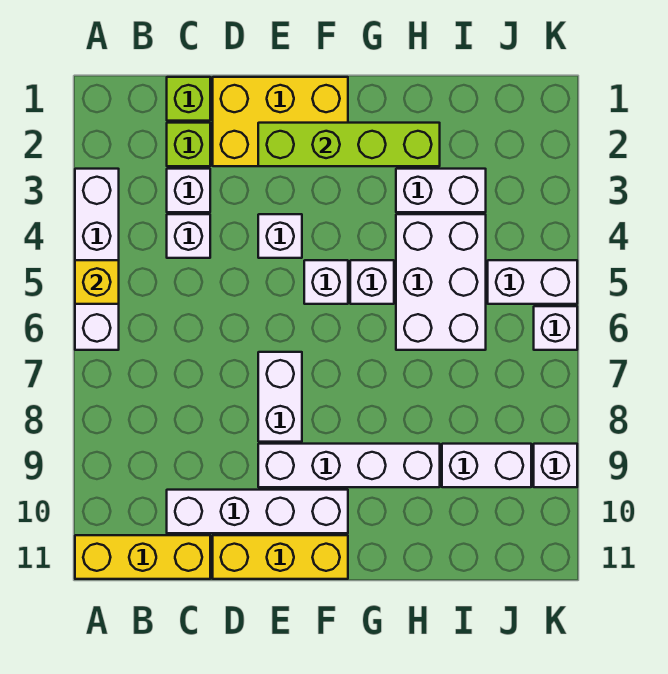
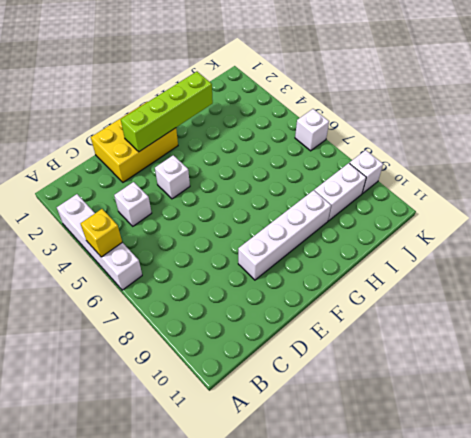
none -> yellow 1x3 brick [75,535,210,579]
none -> lime 1x1 brick [167,77,210,121]
none -> lime 1x1 brick [167,123,210,166]

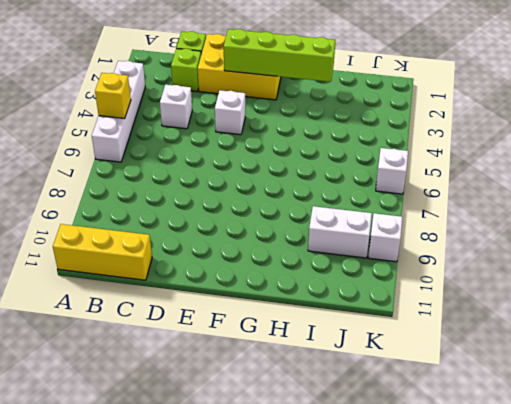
none -> white 1x1 brick [167,169,210,212]
none -> white 1x4 brick [167,490,348,533]
none -> yellow 1x3 brick [213,535,348,579]

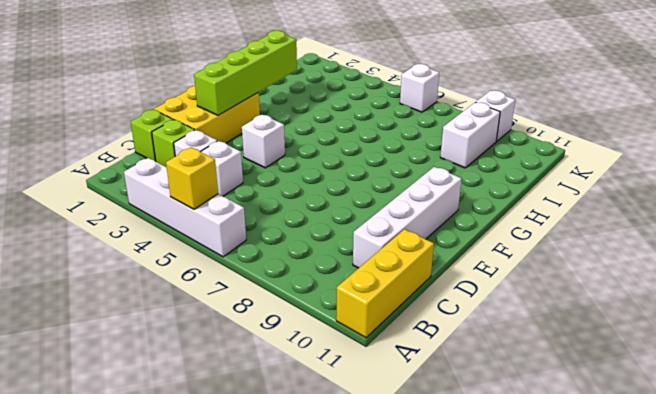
none -> yellow 1x3 brick [213,535,348,579]
none -> white 1x2 brick [258,352,302,442]
none -> white 1x4 brick [258,444,440,487]

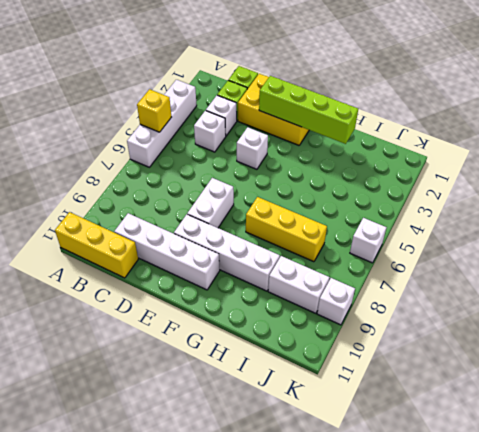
yellow 1x3 brick [246,197,327,262] -> yellow 1x3 brick moved to [213,535,348,579]
none -> white 1x1 brick [304,260,348,304]
none -> white 1x1 brick [350,260,394,304]
none -> white 1x2 brick [396,169,486,212]

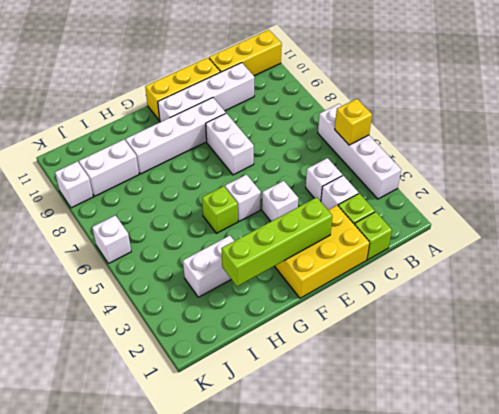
lime 1x1 brick [202,186,238,233] -> white 1x1 brick [350,260,394,304]
none -> white 2x3 brick [396,214,486,350]
none -> white 1x2 brick [488,260,577,304]

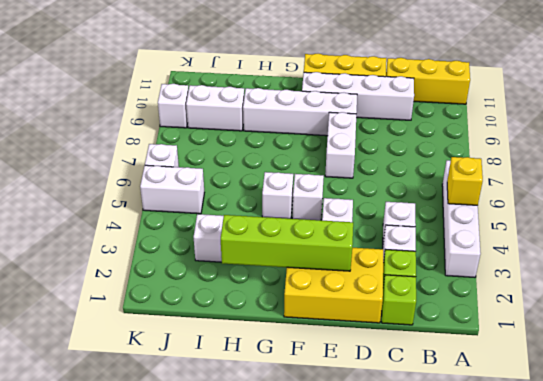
none -> white 2x3 brick [396,214,486,350]

